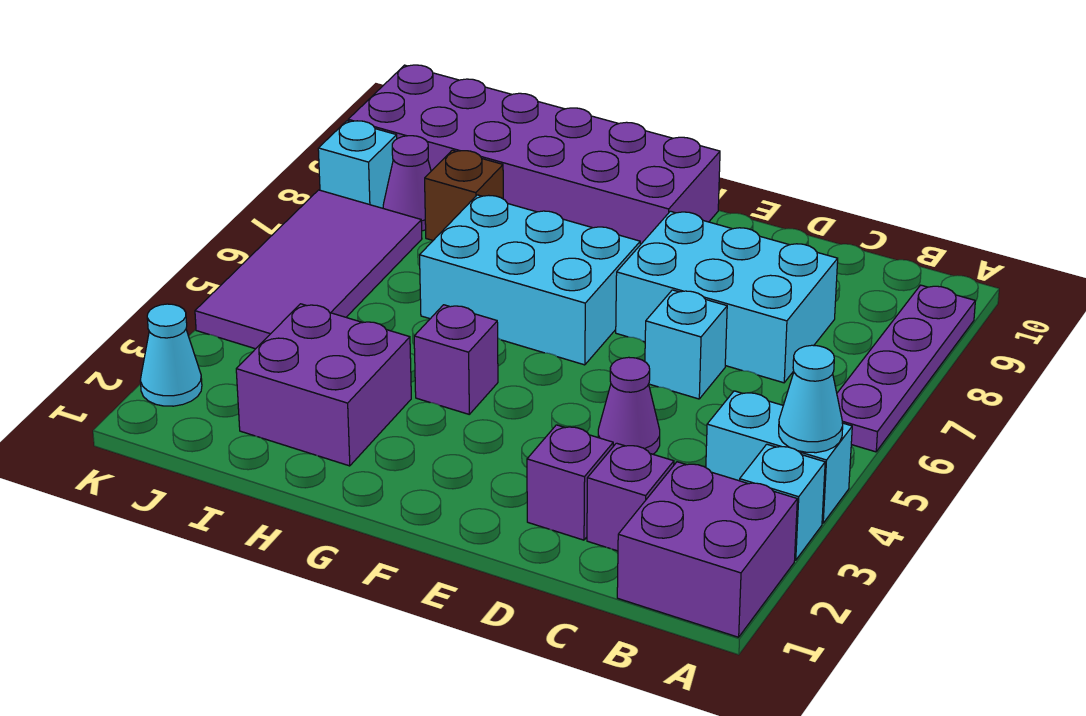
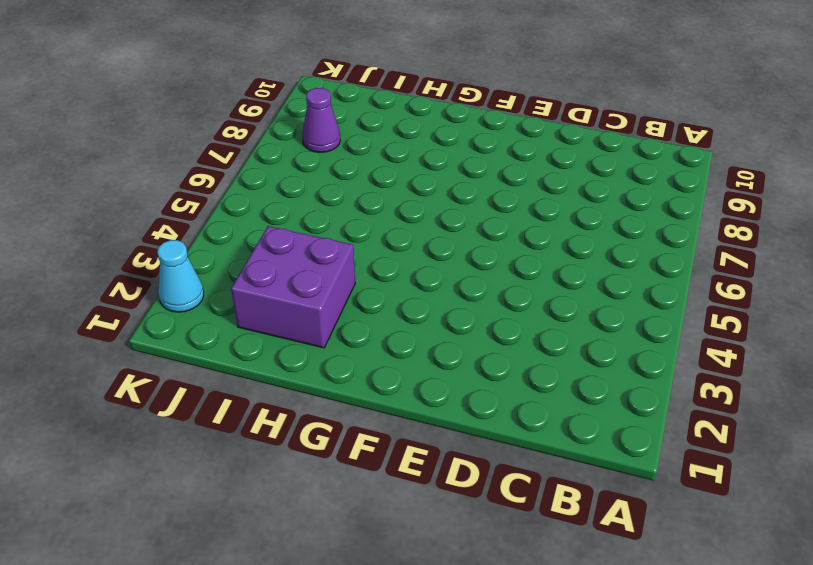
none -> purple 2x2 brick [617,462,797,637]
none -> cyan 1x1 brick [740,444,825,560]
none -> cyan 1x2 brick [706,391,852,523]

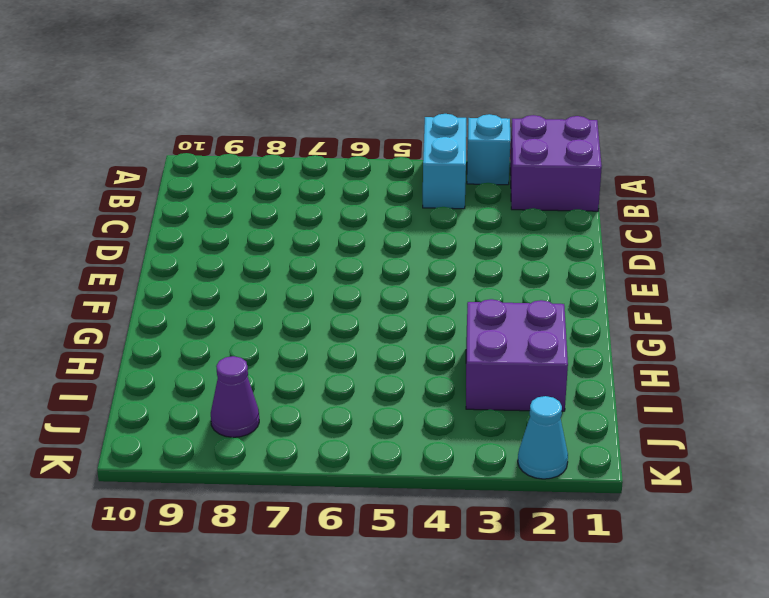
none -> purple 1x4 plate [837,285,975,452]
none -> purple 1x1 brick [587,443,674,551]
none -> cyan 2x3 brick [616,211,838,383]

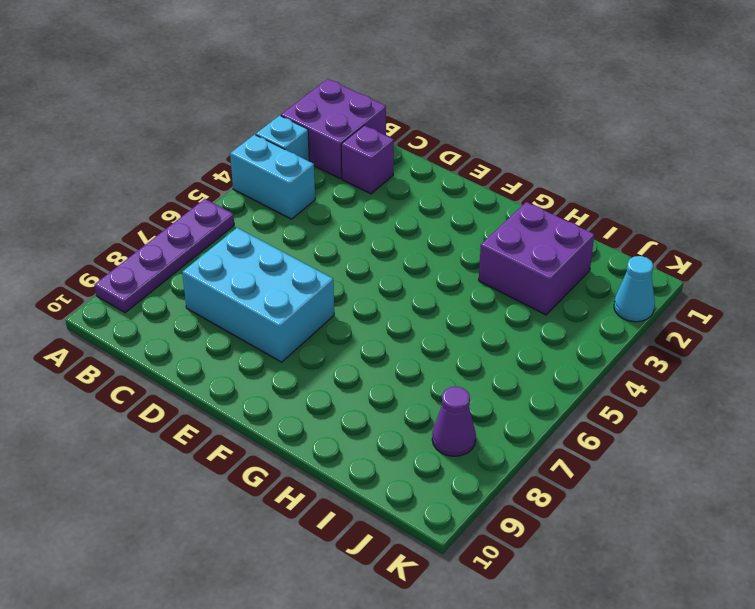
none -> purple 1x1 brick [527,425,613,540]
none -> purple 1x1 cone [598,357,660,454]
none -> cyan 1x1 brick [645,290,727,399]

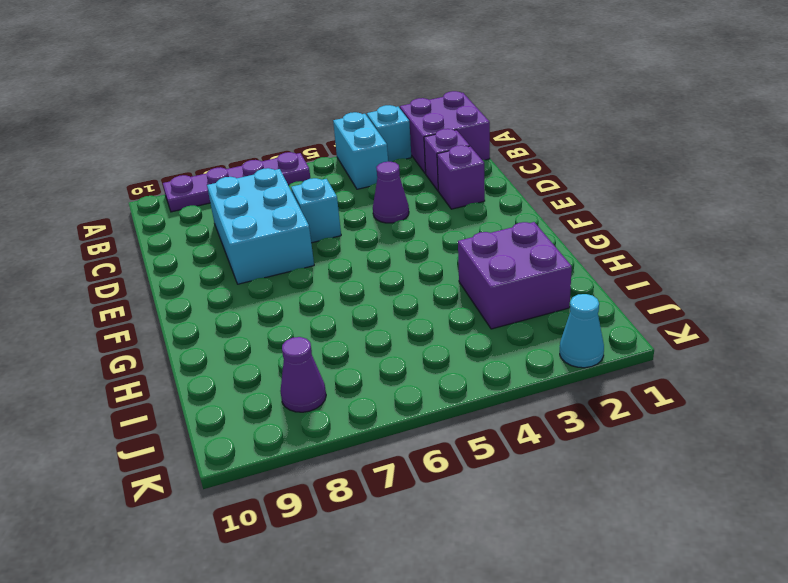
none -> cyan 2x3 brick [420,195,640,365]
none -> purple 2x6 brick [348,65,720,245]
none -> purple 1x1 brick [414,305,498,414]

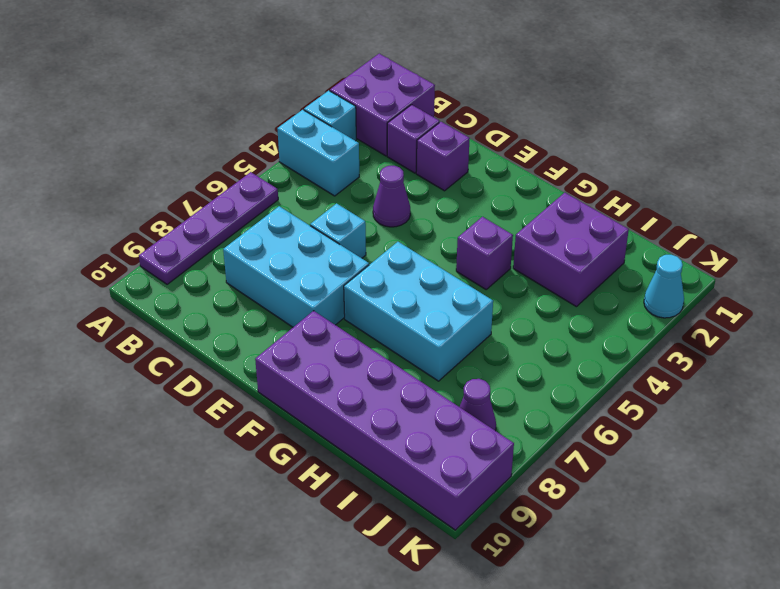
none -> brown 1x1 brick [425,150,503,240]
none -> purple 2x4 tile [195,190,422,349]
none -> cyan 1x1 brick [318,121,397,208]

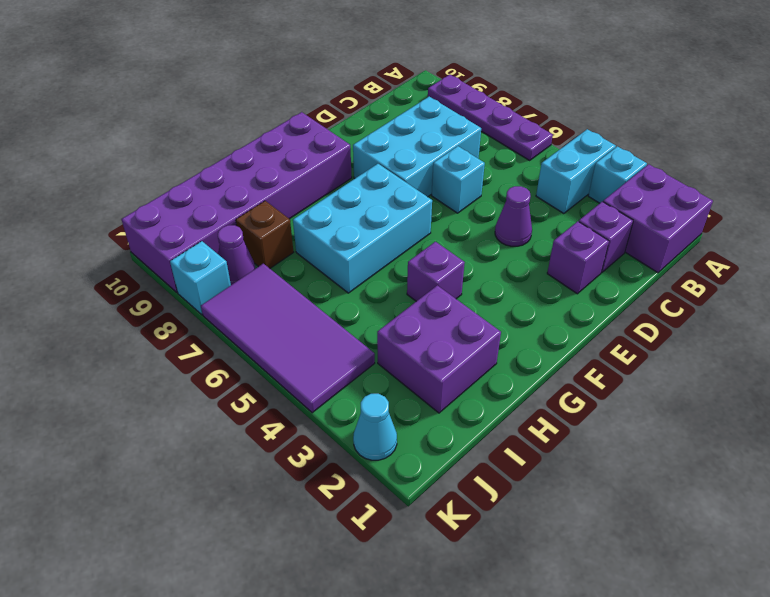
none -> cyan 1x1 cone [779,345,843,453]

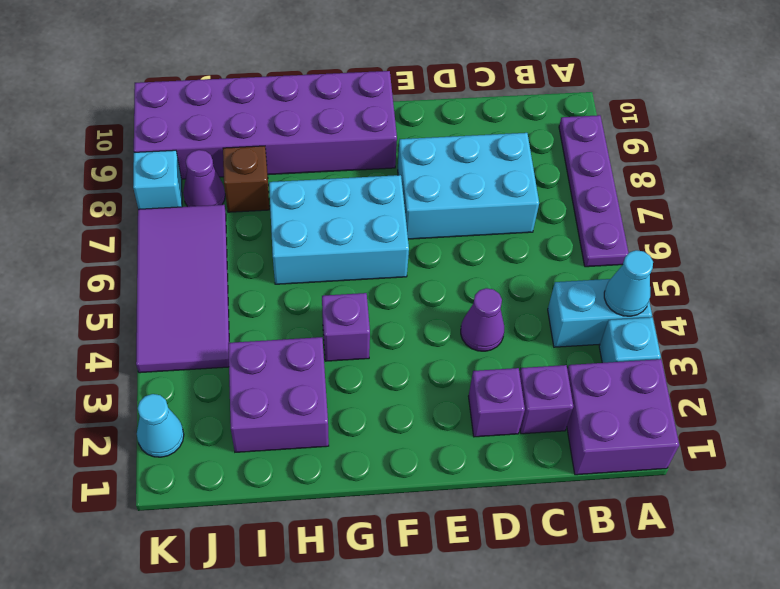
none -> cyan 1x1 brick [645,290,727,399]

